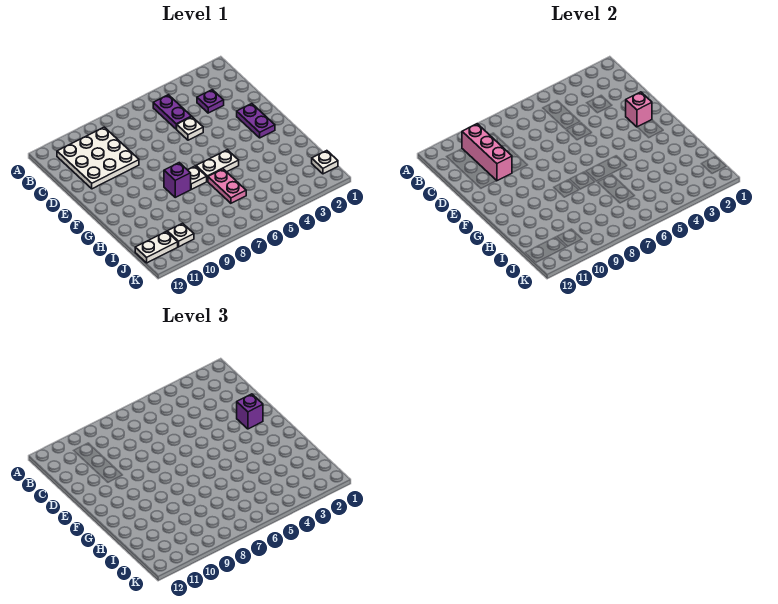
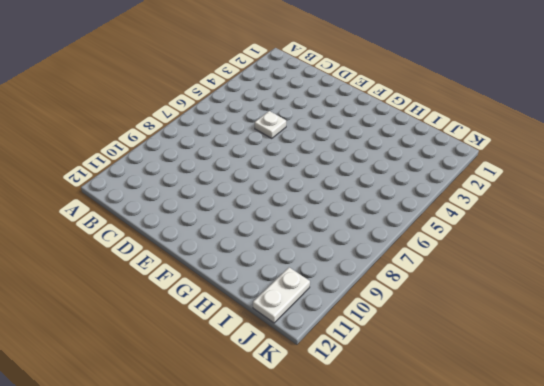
none -> purple 1x2 plate [153,95,191,129]
none -> white 3x3 plate [57,127,139,189]
none -> purple 1x1 plate [197,90,224,113]

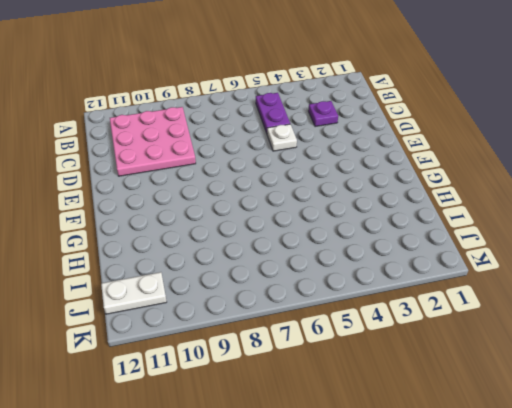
pink 3x3 plate [110,107,196,176] -> white 3x3 plate [57,127,139,189]
none -> purple 1x2 plate [237,104,275,138]
none -> white 1x2 plate [196,150,239,181]
none -> white 1x1 plate [188,166,207,189]

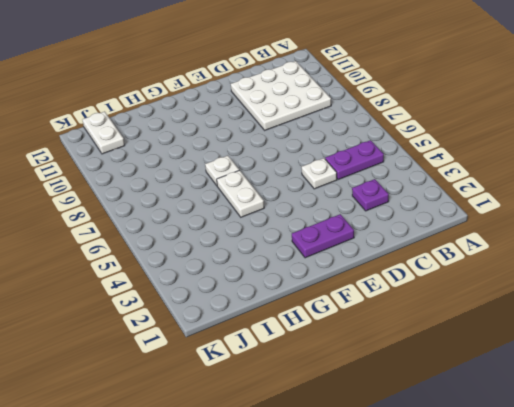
none -> purple 1x1 brick [164,163,191,197]
none -> pink 1x2 plate [208,169,246,203]
none -> white 1x1 plate [312,151,338,174]

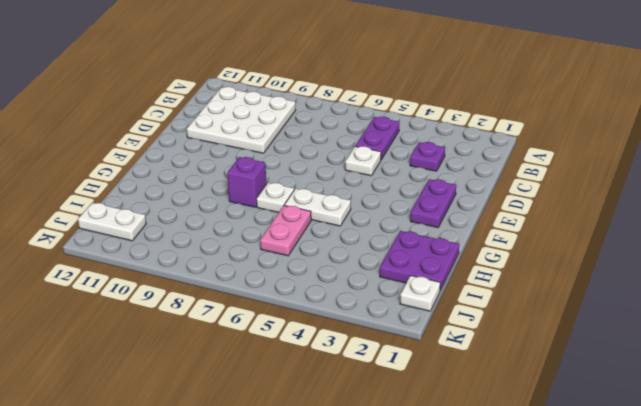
purple 2x2 plate [380,231,459,290] -> none
none -> white 1x1 plate [167,223,194,247]
none -> pink 1x3 brick [462,124,512,181]
none -> pink 1x1 brick [626,92,652,127]

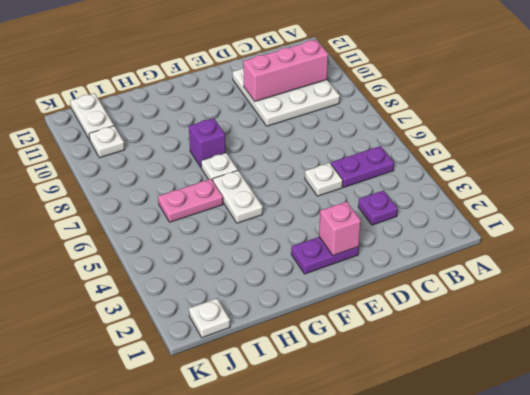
none -> purple 1x1 brick [237,394,263,429]

